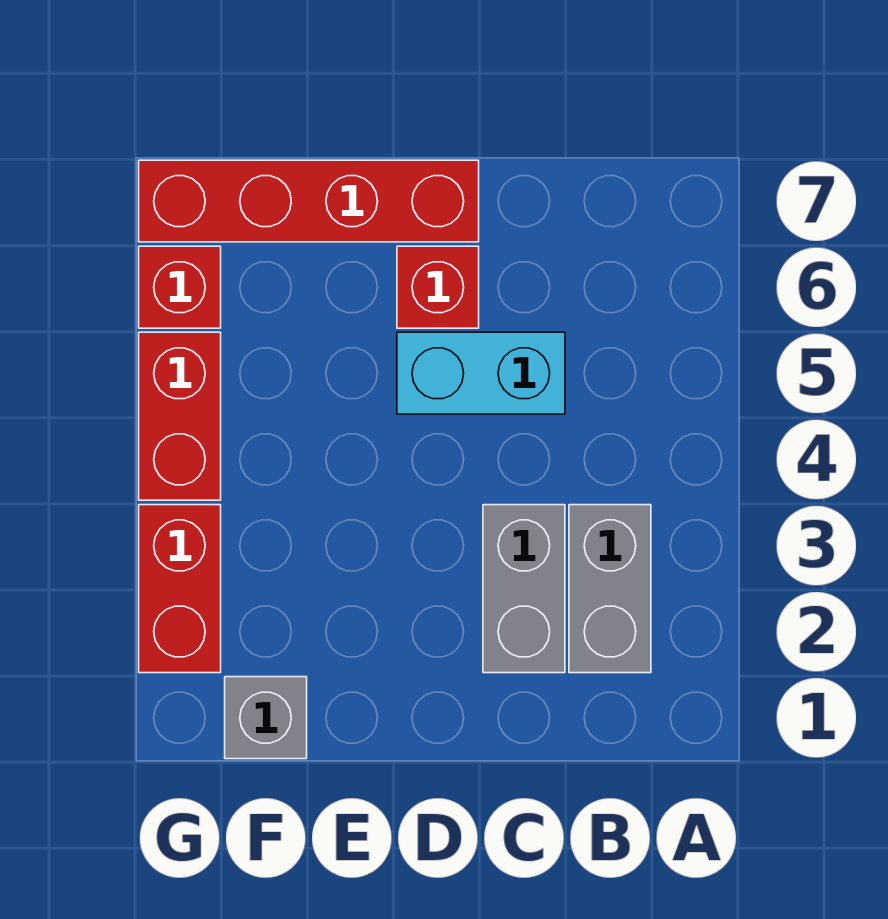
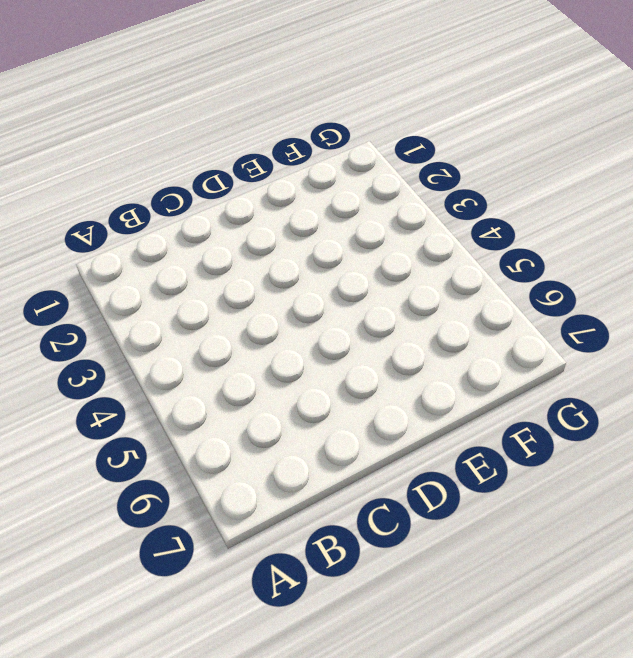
none -> grey 1x2 brick [569,505,651,673]
none -> grey 1x2 brick [483,505,565,673]

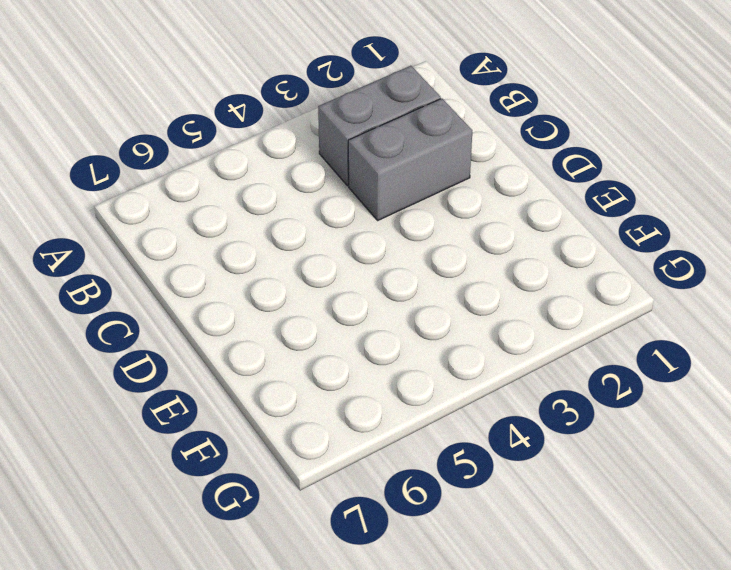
none -> cyan 1x2 brick [397,332,565,414]
none -> red 1x1 brick [397,246,479,328]

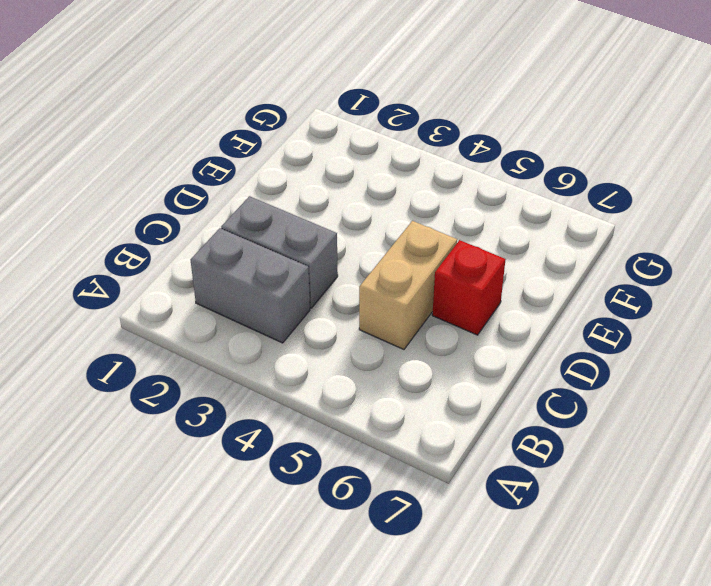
tan 1x2 brick [359,221,457,349] -> cyan 1x2 brick [397,332,565,414]
none -> red 1x4 brick [139,160,479,242]
none -> grey 1x1 brick [225,677,307,759]

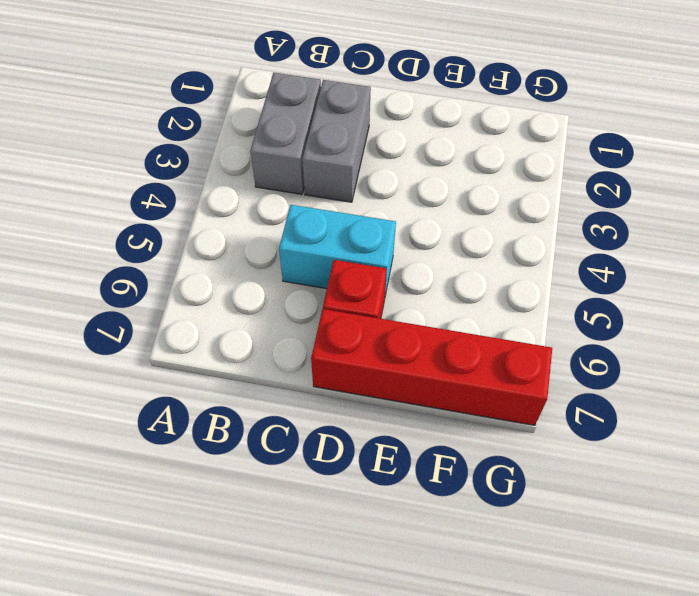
none -> grey 1x1 brick [225,677,307,759]
none -> red 1x2 brick [139,505,221,673]

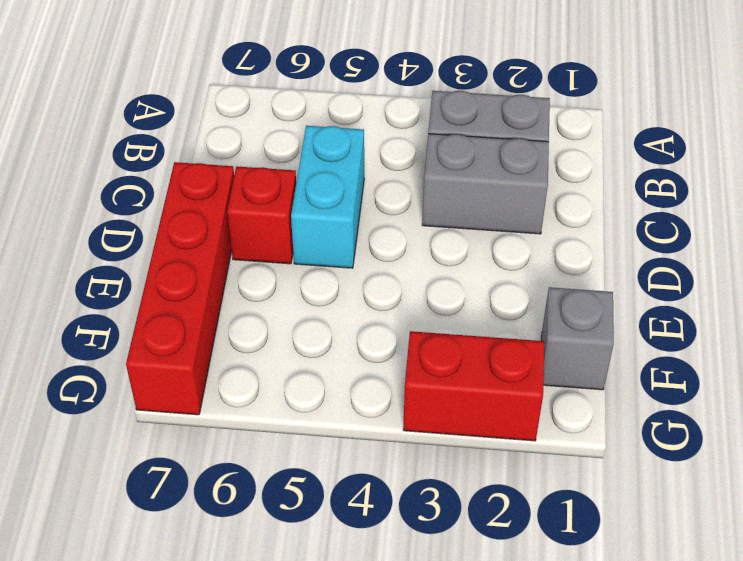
none -> red 1x2 brick [139,332,221,500]
none -> red 1x1 brick [139,246,221,328]

